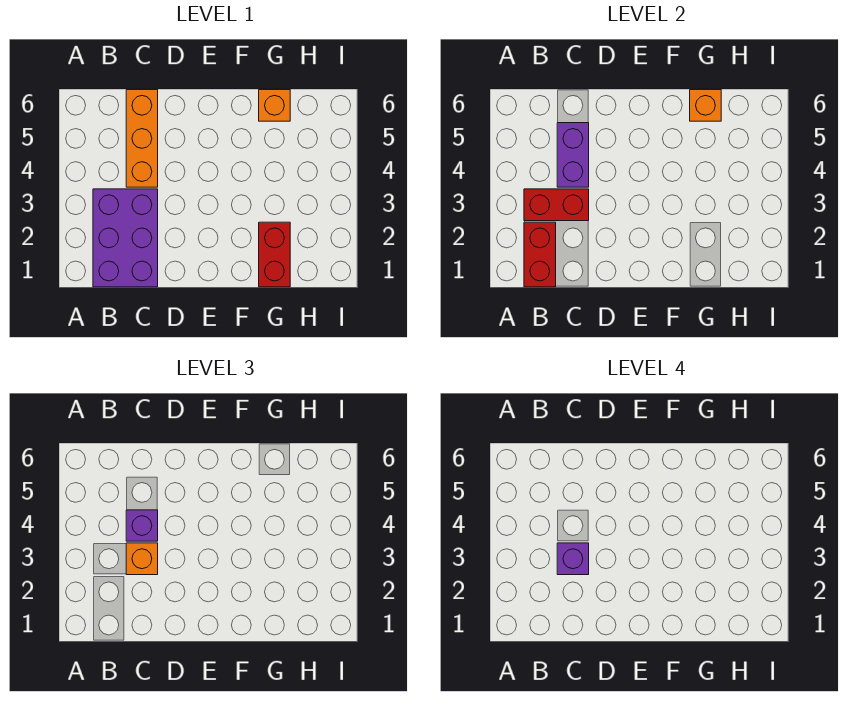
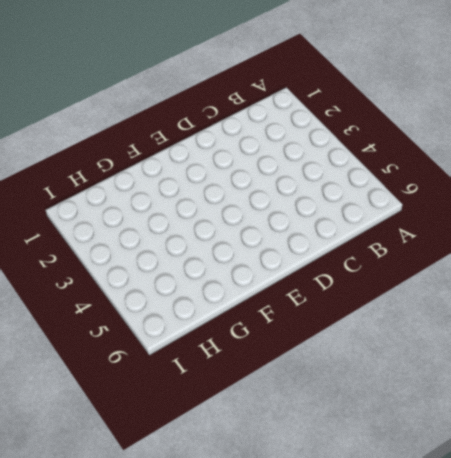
none -> purple 2x3 brick [93,189,158,287]
none -> orange 1x3 brick [126,90,158,187]

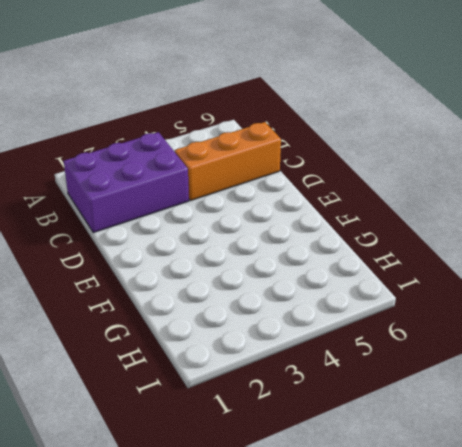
none -> red 1x2 brick [259,222,290,287]
none -> orange 1x1 brick [259,90,290,121]

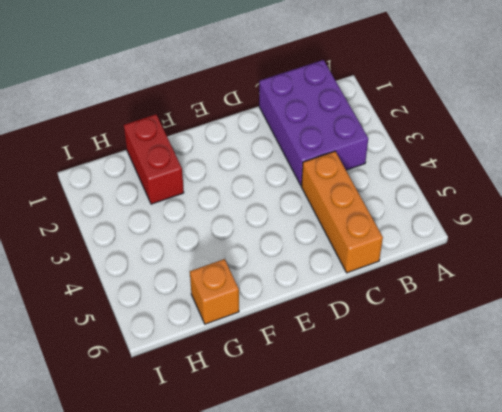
none -> red 1x2 brick [524,222,556,287]
none -> red 1x2 brick [524,189,589,221]

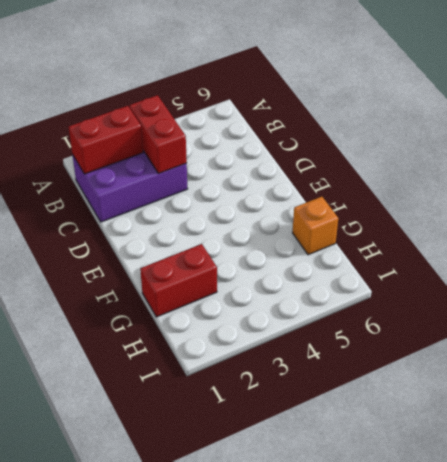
none -> orange 1x3 brick [126,90,158,187]
none -> purple 1x2 brick [557,123,589,187]

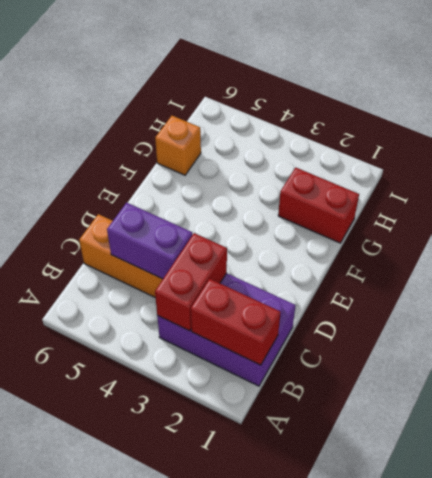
none -> orange 1x1 brick [690,90,721,121]
none -> orange 1x1 brick [126,543,158,575]

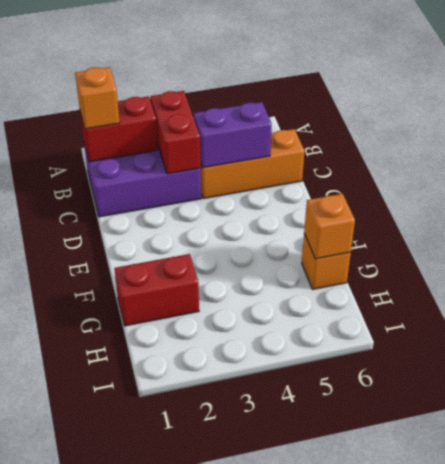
orange 1x1 brick [75,67,120,129] -> orange 1x1 brick moved to [126,543,158,575]
none -> purple 1x1 brick [126,510,158,541]
none -> purple 1x1 brick [557,543,589,575]

